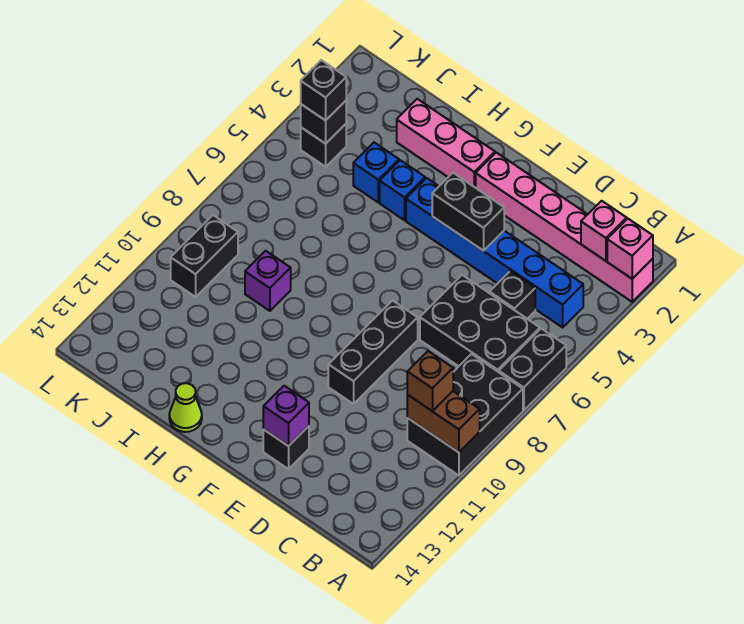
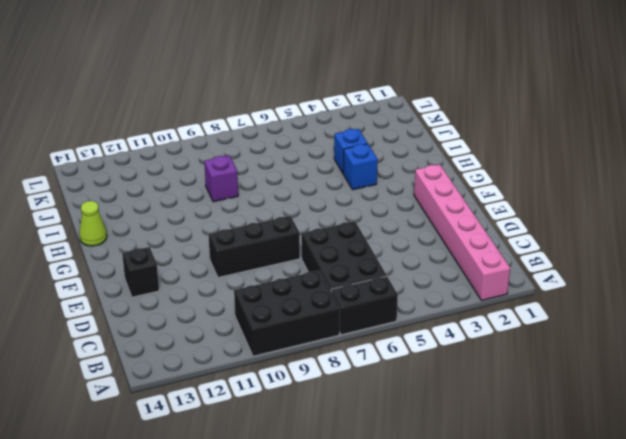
none -> blue 1x6 brick [406,178,583,327]
none -> black 1x1 brick [490,271,535,319]
none -> pink 1x3 brick [397,99,495,188]

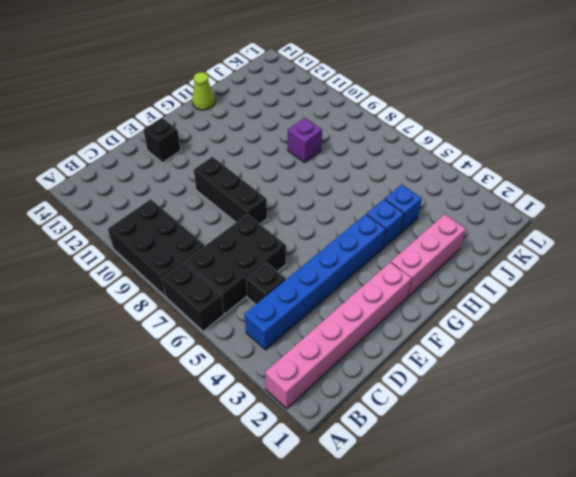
none -> black 1x1 brick [301,124,346,167]
none -> black 1x2 brick [171,215,238,297]
none -> pink 1x1 brick [607,219,653,279]

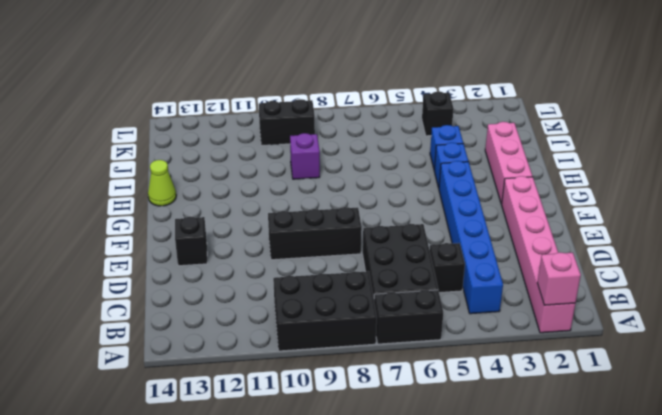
none -> brown 1x2 brick [407,391,480,452]
none -> pink 1x1 brick [581,201,627,261]
none -> black 1x2 brick [432,173,504,251]

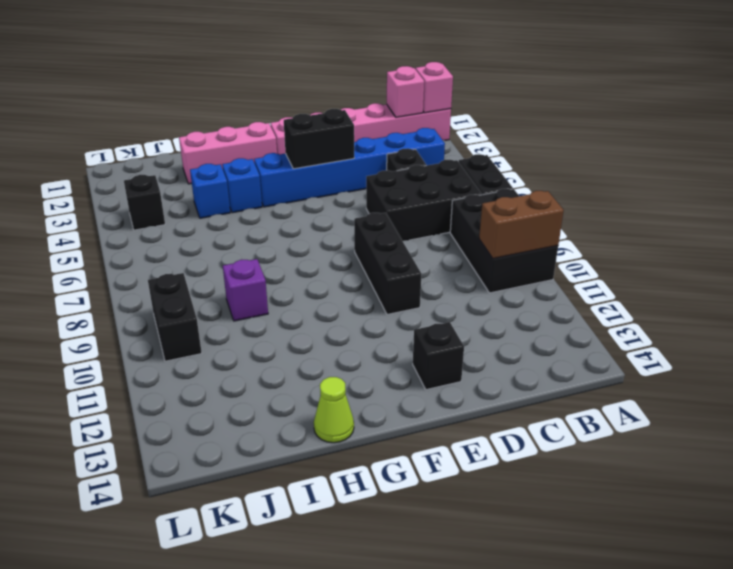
none -> purple 1x1 brick [263,386,309,446]
none -> black 1x1 brick [301,101,346,144]
none -> brown 1x1 brick [407,351,453,411]

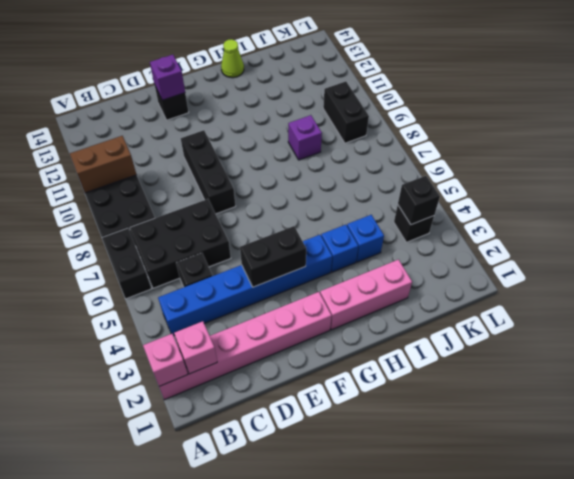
none -> brown 1x1 brick [407,351,453,411]
none -> black 1x1 brick [301,60,346,121]

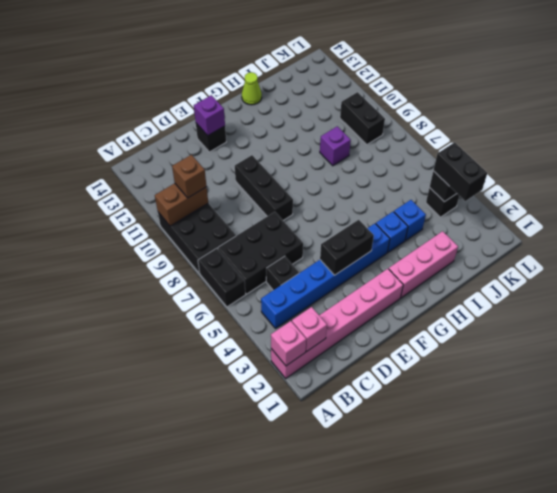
black 1x2 brick [433,142,487,201] -> black 1x1 brick [301,60,346,121]

